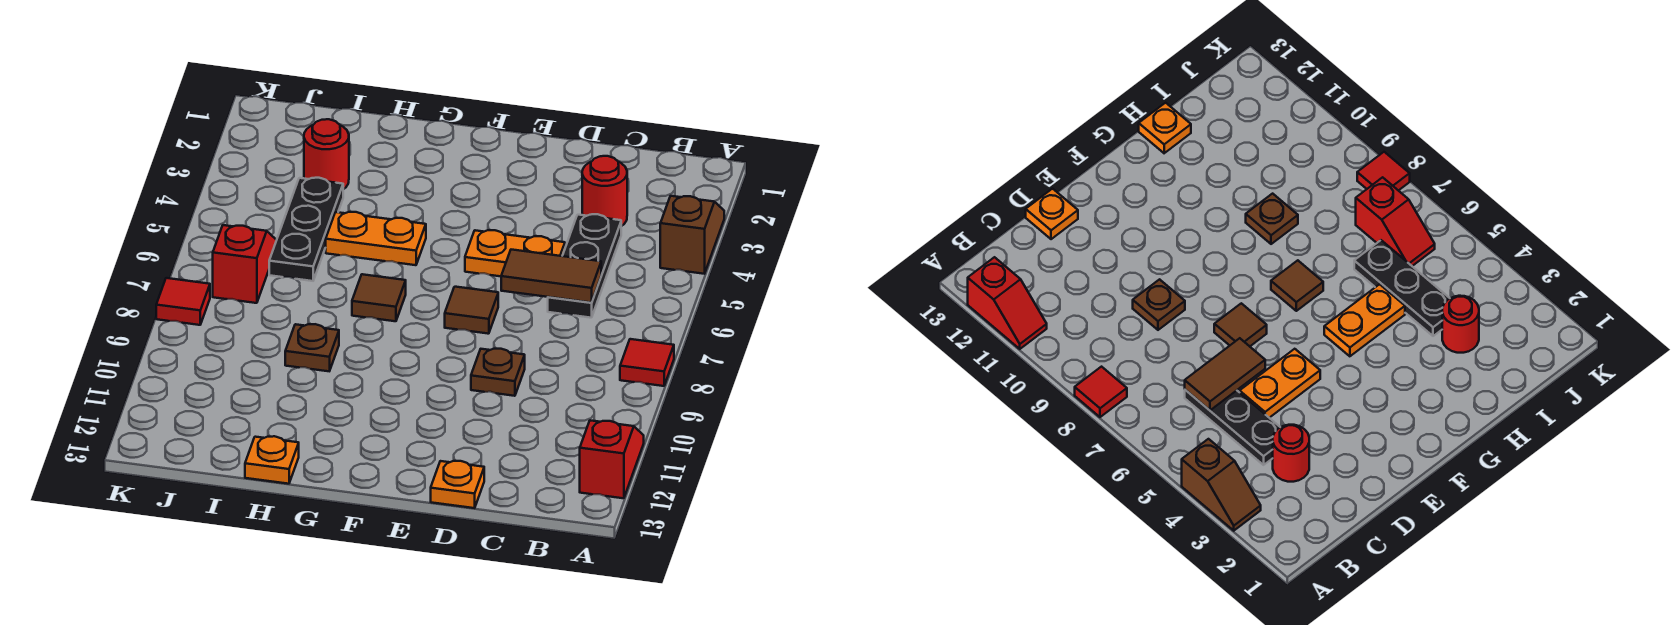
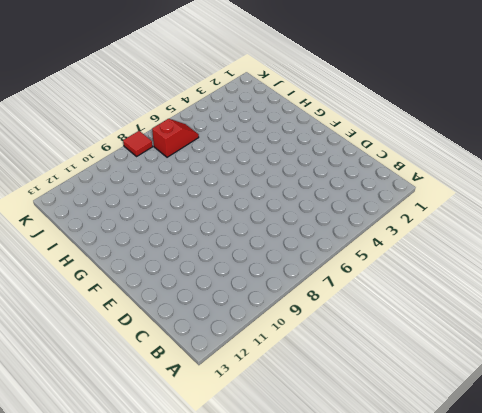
none -> brown 1x2 slope [660,196,724,274]
none -> red 1x1 tile [620,339,674,386]
none -> red 1x2 slope [580,420,644,498]

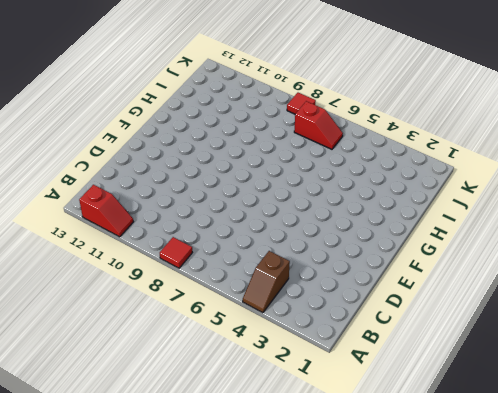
brown 1x2 slope [243,251,290,313] -> brown 1x2 slope turned to [660,196,724,274]
none -> red 1x1 round brick [582,156,627,226]
none -> black 1x3 plate [548,214,621,318]
none -> orange 1x2 plate [465,230,565,276]

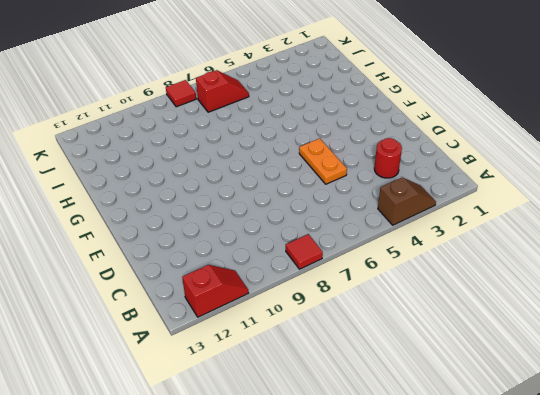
none -> black 1x3 plate [548,214,621,318]
none -> brown 1x1 plate [471,349,525,396]
none -> orange 1x1 plate [431,461,484,508]

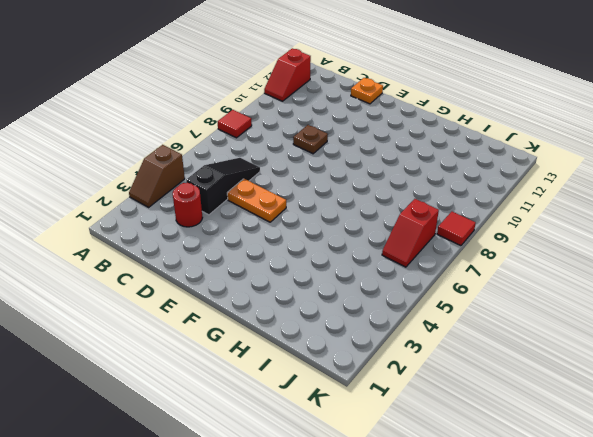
black 1x3 slope [186,158,260,215] -> black 1x3 plate [548,214,621,318]
none -> brown 1x1 tile [445,287,498,334]
none -> orange 1x2 plate [326,212,426,265]
none -> brown 1x1 tile [352,274,406,321]

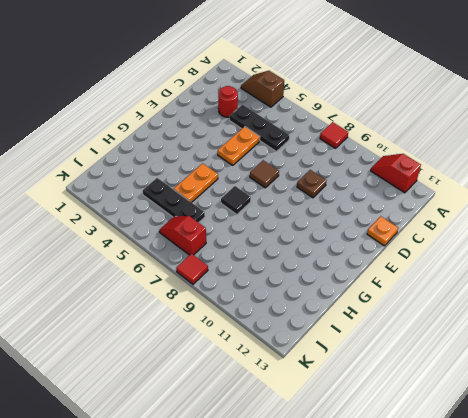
black 1x1 tile [221,186,251,214] -> brown 1x1 tile [352,274,406,321]
none -> brown 1x1 plate [285,324,339,371]
none -> orange 1x1 plate [245,436,299,484]
none -> red 1x1 round brick [304,119,349,189]

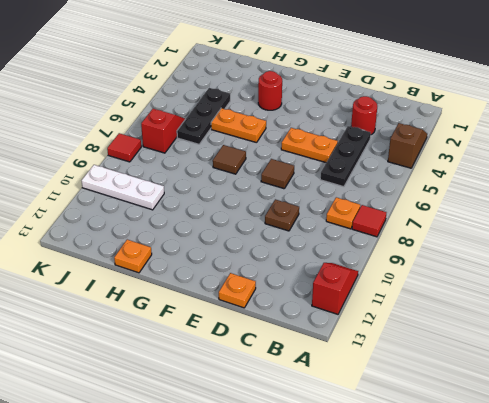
orange 1x1 plate [326,197,360,229] -> none
red 1x1 round brick [258,71,282,110] -> red 1x1 round brick moved to [304,119,349,189]
white 1x3 plate [82,165,164,210] -> none
none -> brown 1x1 plate [285,324,339,371]
none -> brown 1x2 tile [501,250,601,303]

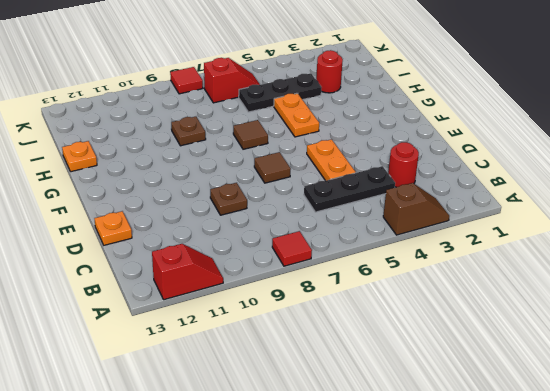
none -> brown 1x2 tile [501,250,601,303]

